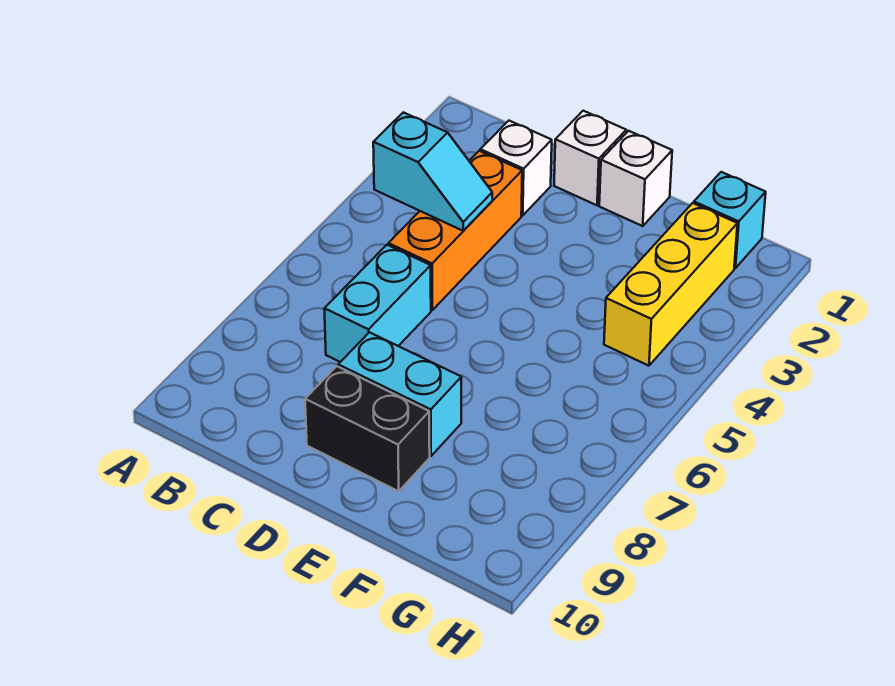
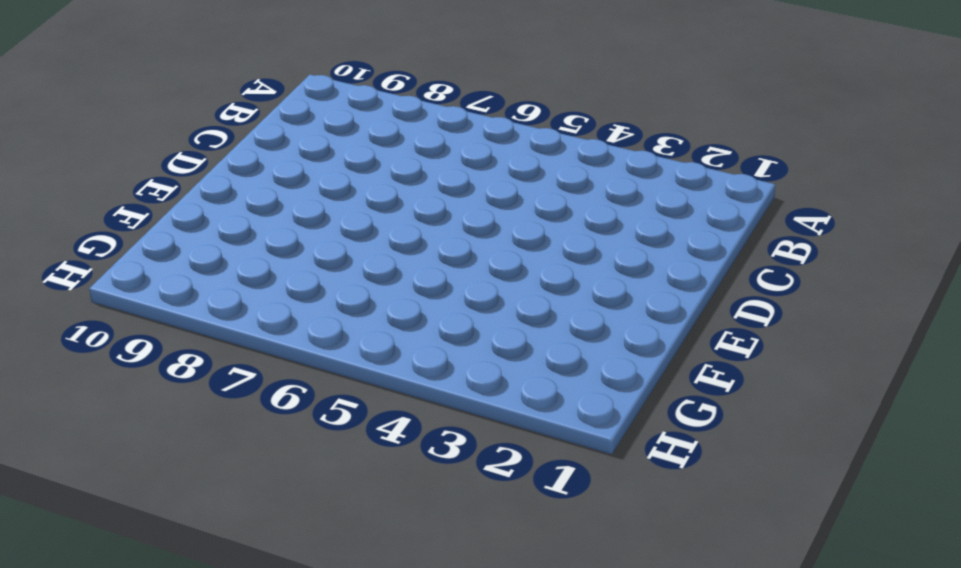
none -> white 1x1 brick [480,121,552,215]
none -> orange 1x3 brick [388,151,522,310]

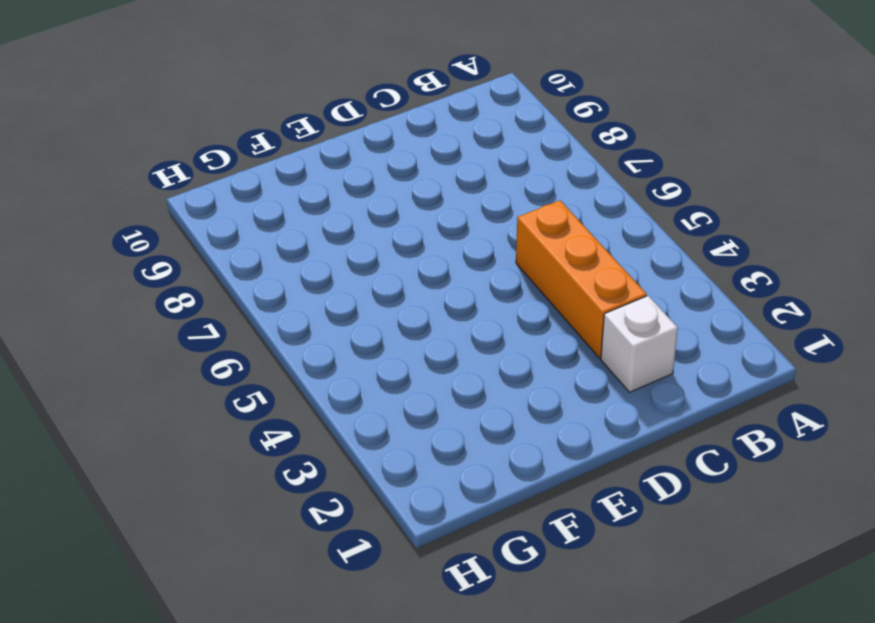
none -> cyan 1x2 brick [324,245,431,362]
none -> white 1x1 brick [554,111,626,205]

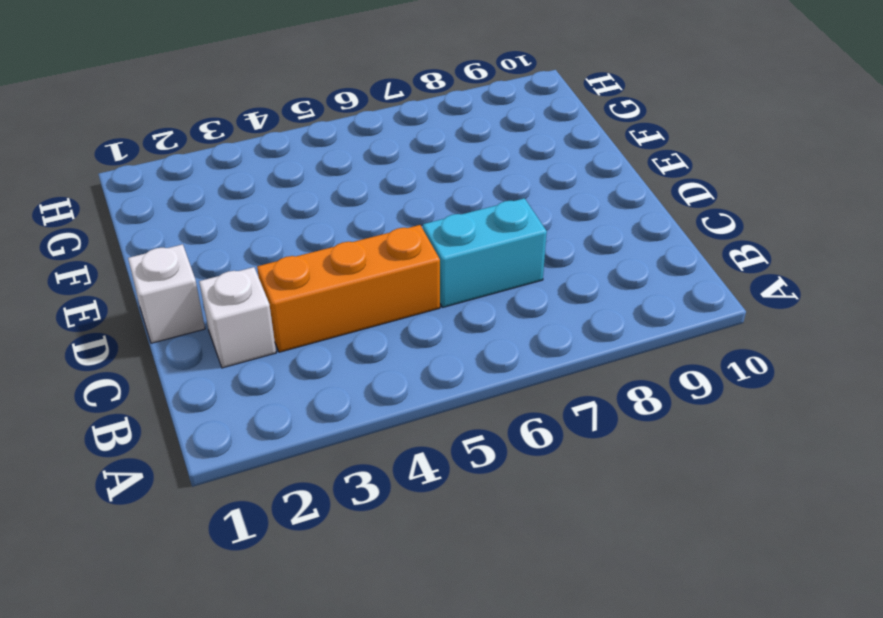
none -> cyan 1x2 brick [338,332,462,456]
none -> black 1x2 brick [305,366,430,491]

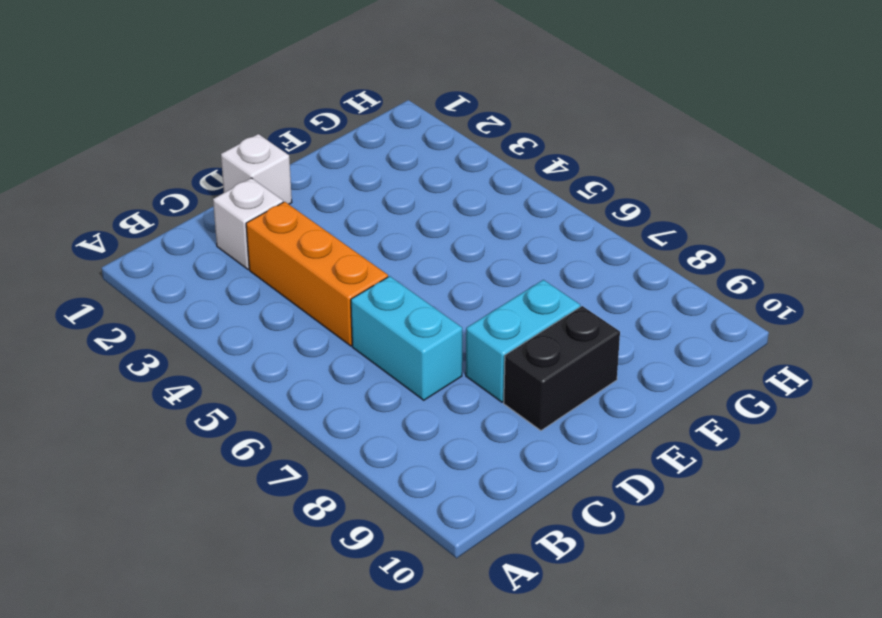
none -> white 1x1 brick [599,131,672,226]
none -> cyan 1x1 brick [694,172,766,268]

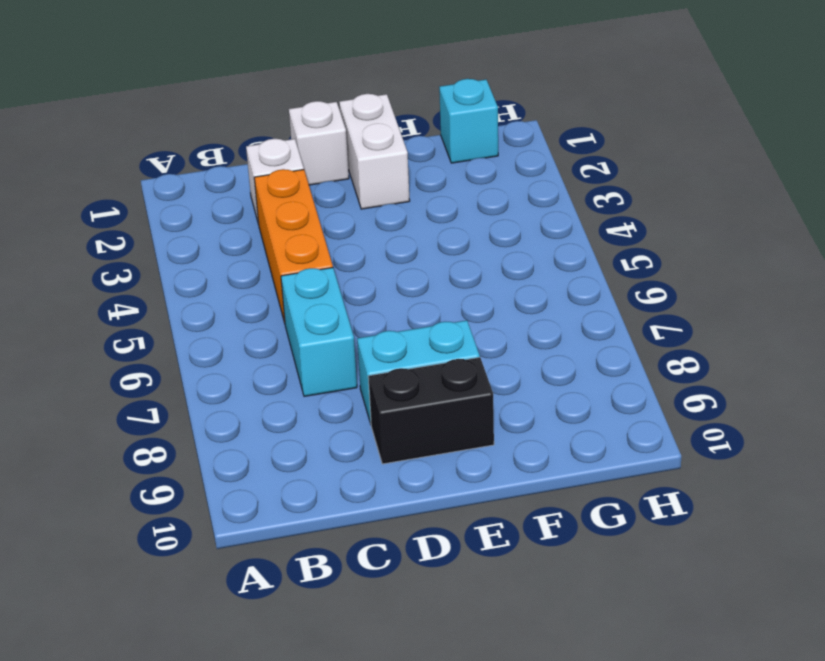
white 1x2 brick [339,94,410,209] -> white 1x1 brick [599,131,672,226]
none -> yellow 1x3 brick [604,203,737,366]
none -> cyan 1x2 slope [373,112,492,231]

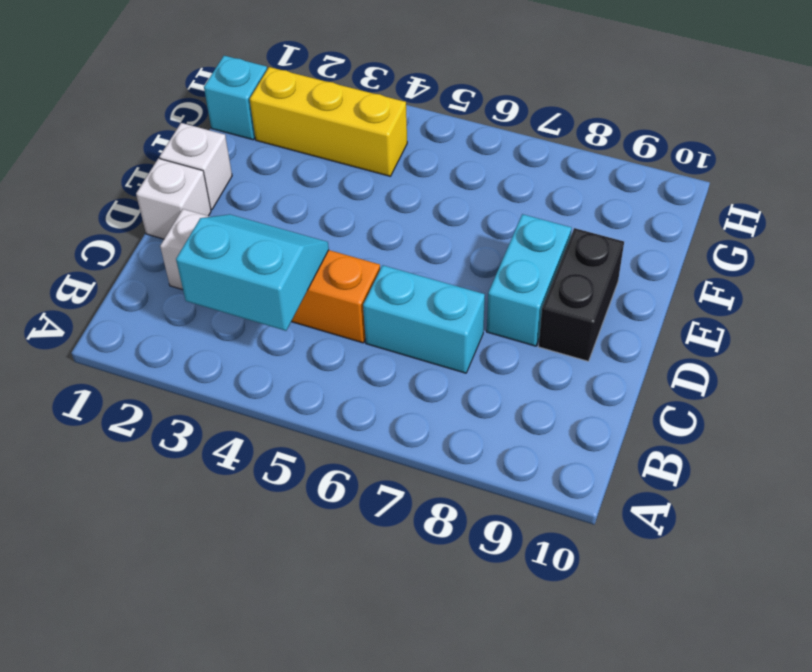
cyan 2x2 slope [176,214,329,331] -> cyan 1x2 slope [373,112,492,231]

